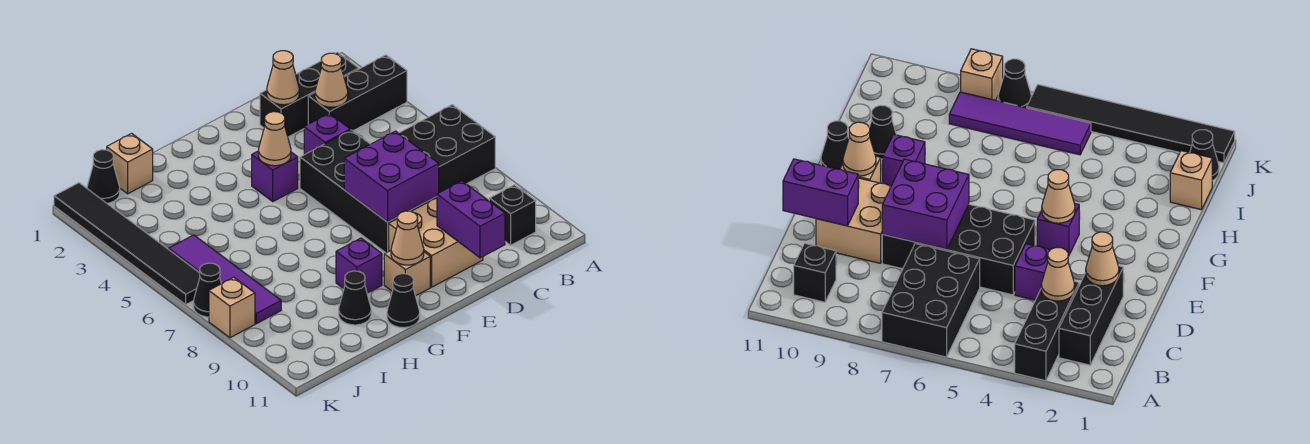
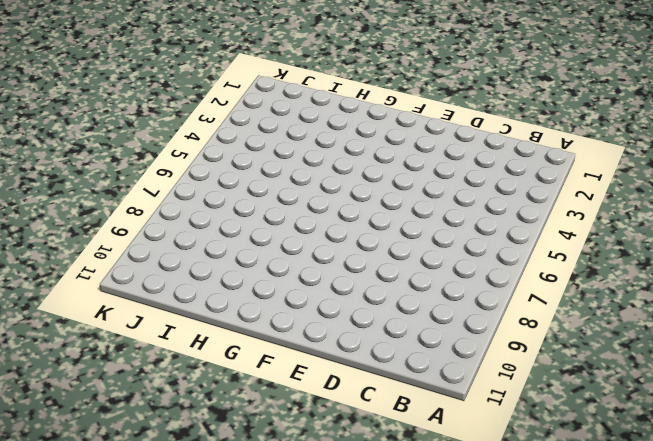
none -> black 1x3 brick [308,55,407,131]
none -> black 2x3 brick [399,105,495,193]
none -> black 1x3 brick [260,52,359,137]

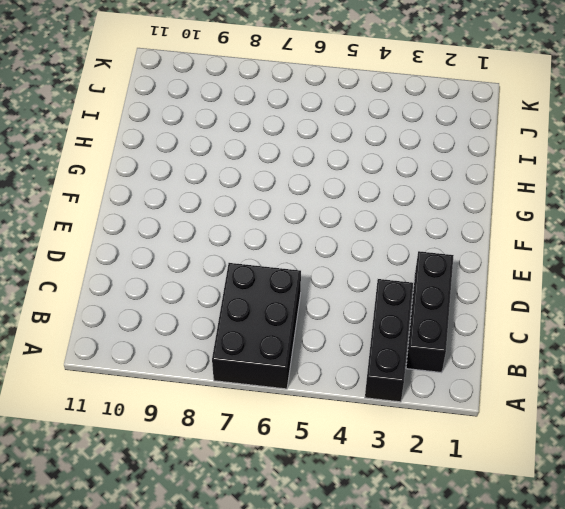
none -> black 1x1 brick [489,185,536,245]
none -> purple 1x1 brick [304,113,350,155]
none -> black 2x4 brick [300,130,437,253]

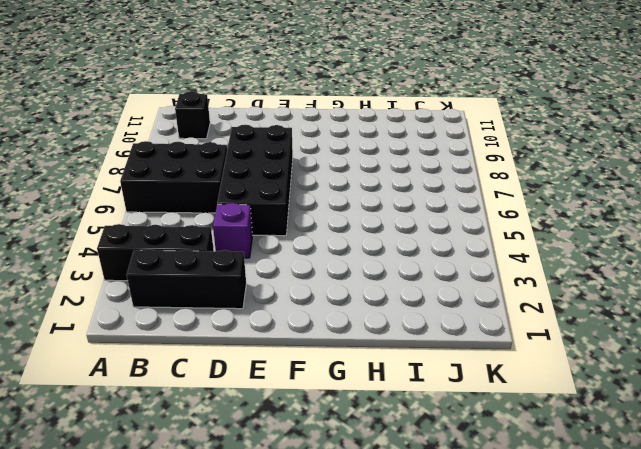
none -> tan 2x2 brick [389,198,483,287]
none -> purple 1x1 brick [252,151,298,202]
none -> tan 1x1 brick [384,251,430,296]

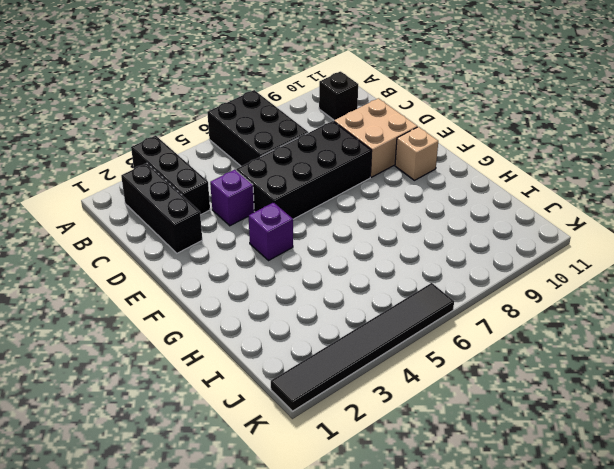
none -> purple 1x1 brick [336,238,382,293]
none -> black 1x1 cone [387,274,420,328]
none -> black 1x1 cone [339,271,371,325]

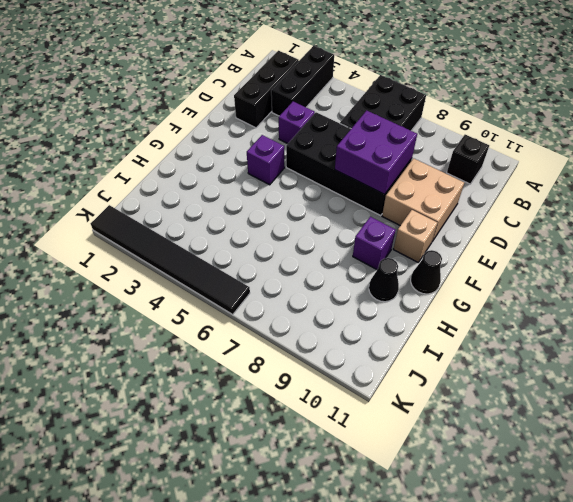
none -> tan 1x1 brick [107,133,153,194]
none -> black 1x1 cone [87,150,120,203]
none -> purple 1x4 tile [169,235,281,324]

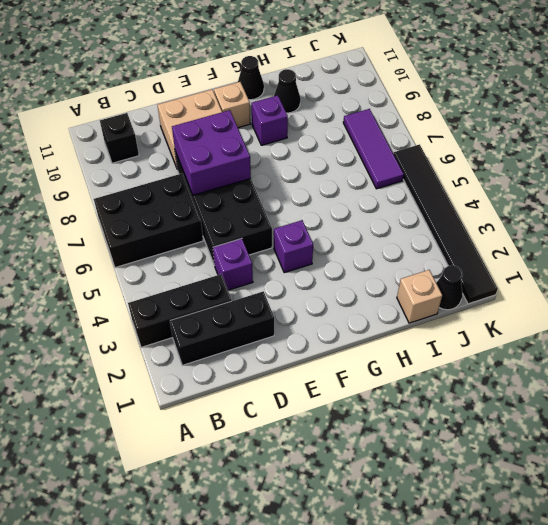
purple 1x3 tile [343,109,404,189] -> purple 1x4 tile [169,235,281,324]
none -> black 1x1 cone [193,263,221,317]
none -> tan 1x1 brick [209,277,255,338]
none -> tan 1x1 cone [315,53,348,107]

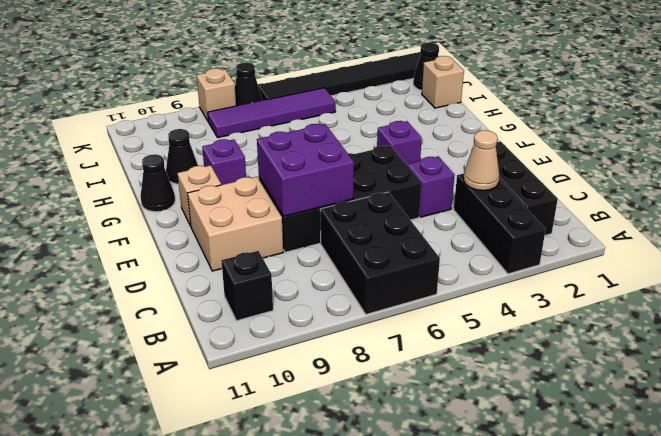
none -> tan 1x1 cone [267,51,299,105]
none -> purple 1x2 brick [437,181,505,258]
none -> tan 1x1 cone [258,112,291,166]

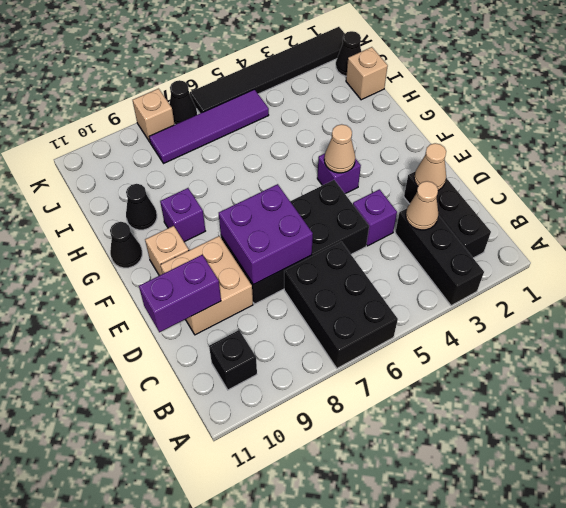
none -> tan 1x1 cone [391,211,424,265]

